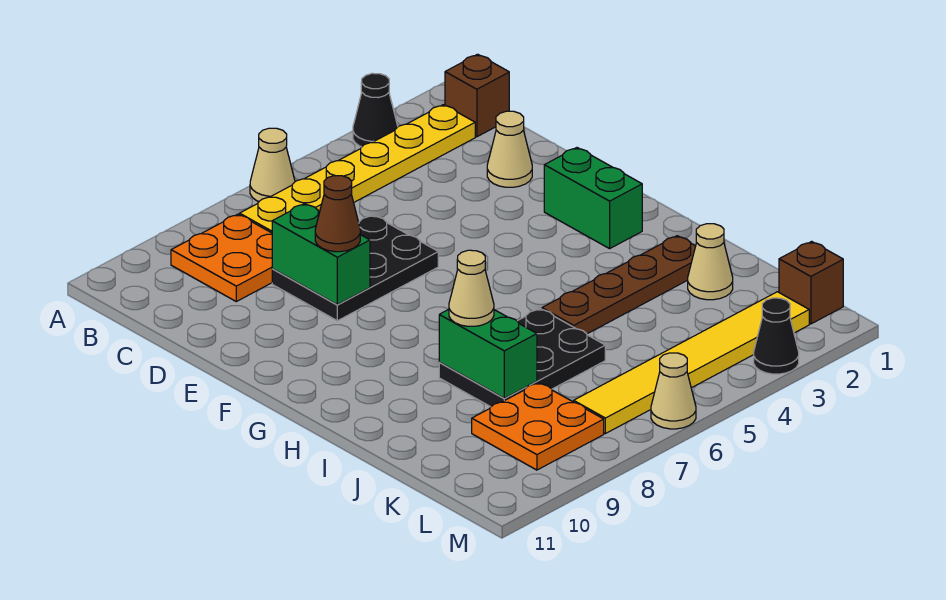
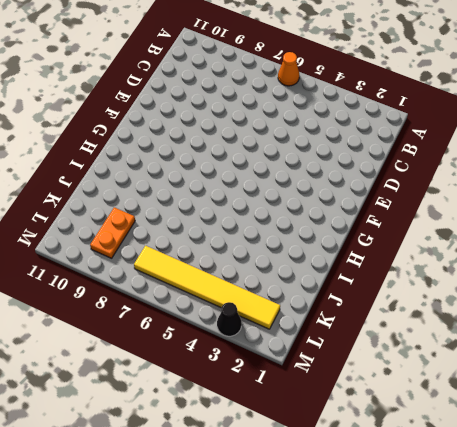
orange 1x1 cone [278,52,299,86] -> tan 1x1 cone [250,128,295,202]
orange 1x2 plate [90,207,135,258] -> orange 2x2 plate [472,383,604,470]
none -> black 1x1 cone [353,73,398,147]
none -> brown 1x1 brick [445,54,509,137]
none -> yellow 1x6 plate [240,105,475,233]

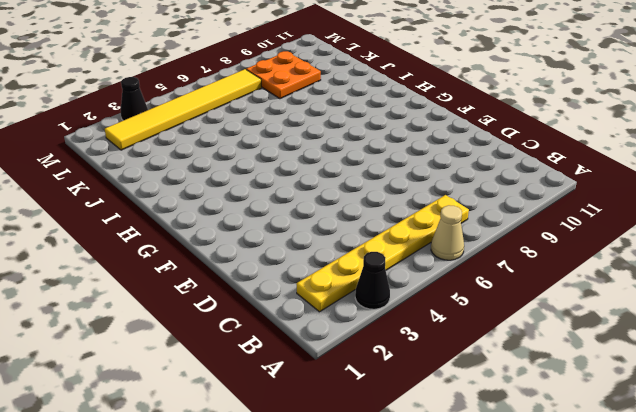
none -> brown 1x1 brick [445,54,509,137]
none -> orange 2x2 plate [171,214,272,302]
none -> tan 1x1 cone [487,111,532,187]

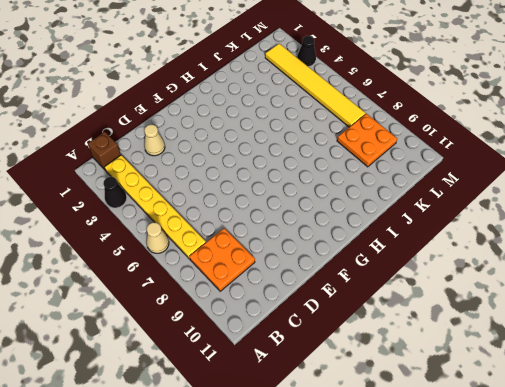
none -> black 2x3 plate [272,215,438,321]
none -> green 1x2 brick [544,148,642,249]
none -> brown 1x4 plate [542,236,696,334]

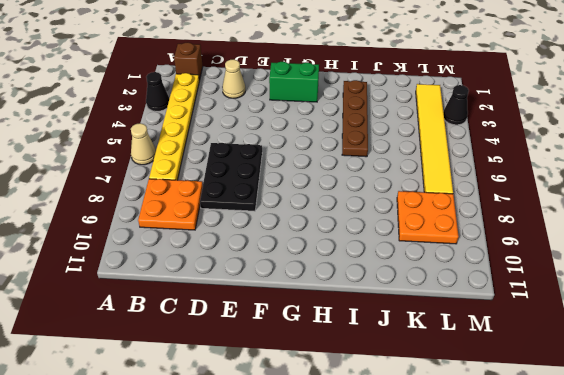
none -> black 2x3 plate [439,309,605,407]
none -> tan 1x1 cone [688,224,733,300]
none -> brown 1x1 brick [779,241,843,324]

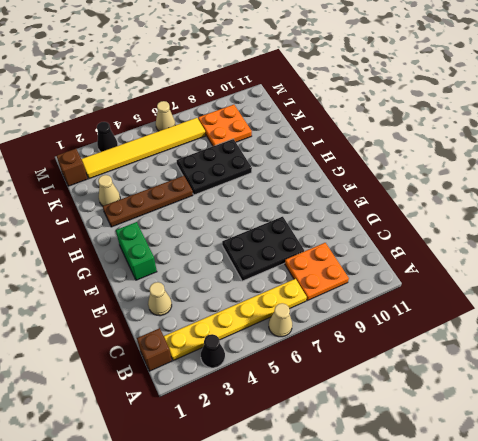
none -> green 1x2 brick [272,204,370,305]
none -> green 1x2 brick [439,309,537,398]
none -> brown 1x1 cone [315,176,360,252]

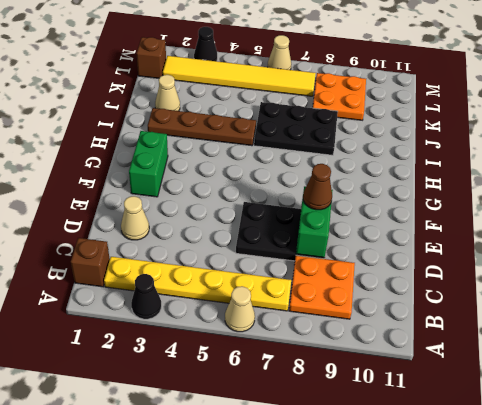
none -> green 1x2 brick [439,309,537,398]
none -> tan 1x1 cone [449,250,494,326]

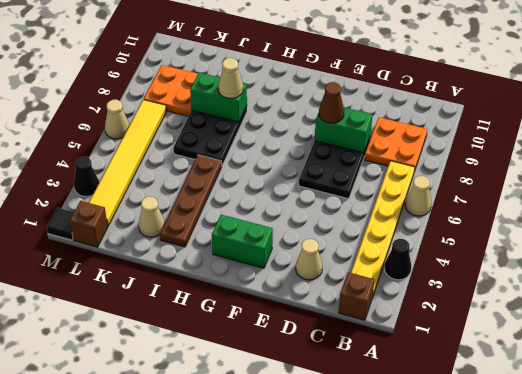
black 1x1 tile [47,208,74,240] -> none

